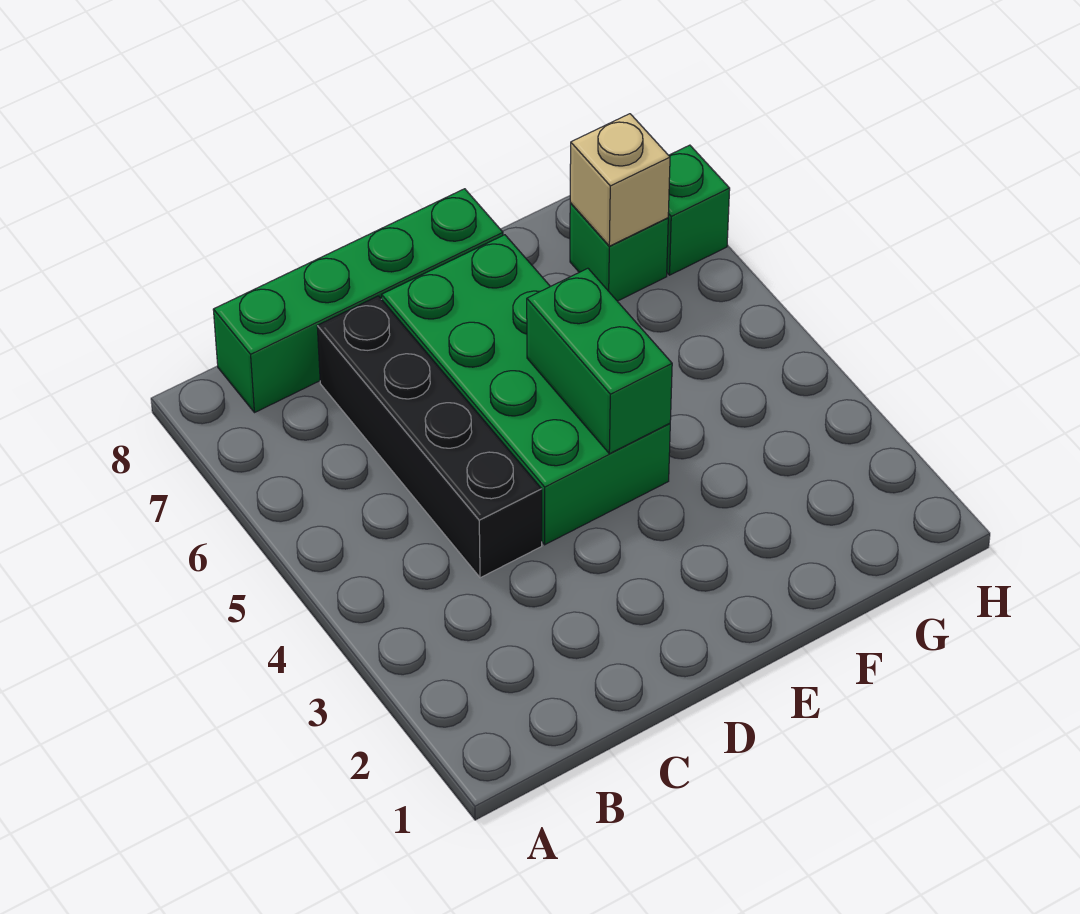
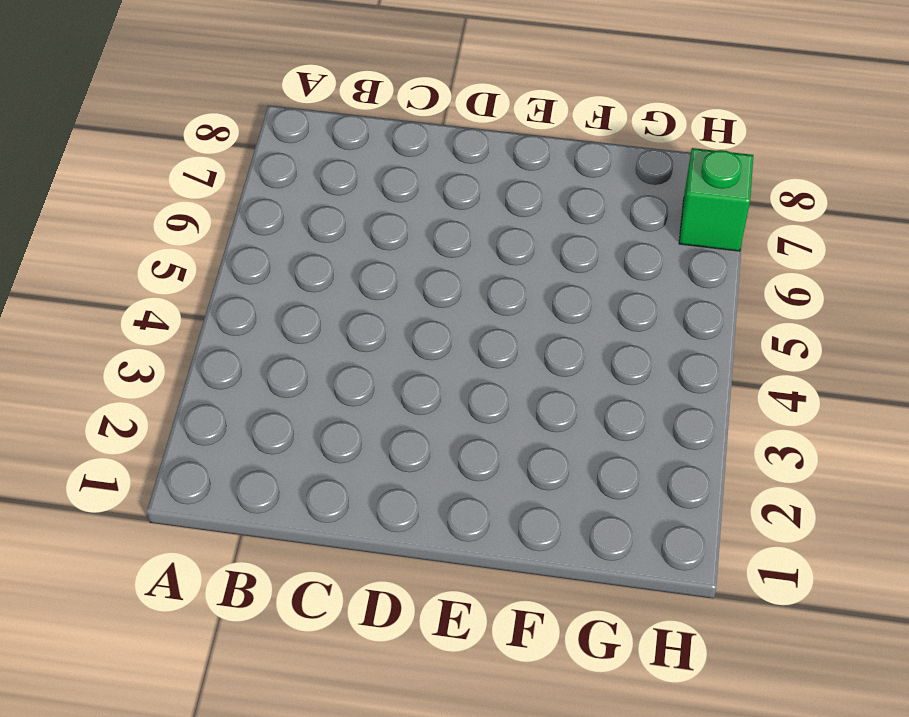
none -> green 1x4 brick [213,189,503,413]
none -> black 1x4 brick [317,296,542,578]

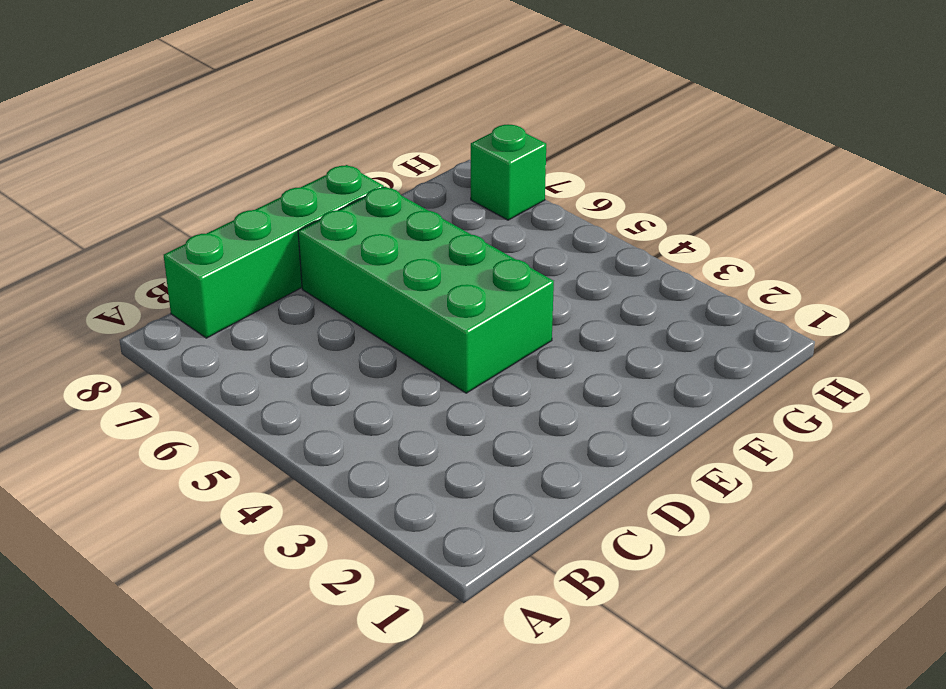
none -> black 1x4 brick [317,296,542,578]
none -> green 1x1 brick [570,203,668,301]

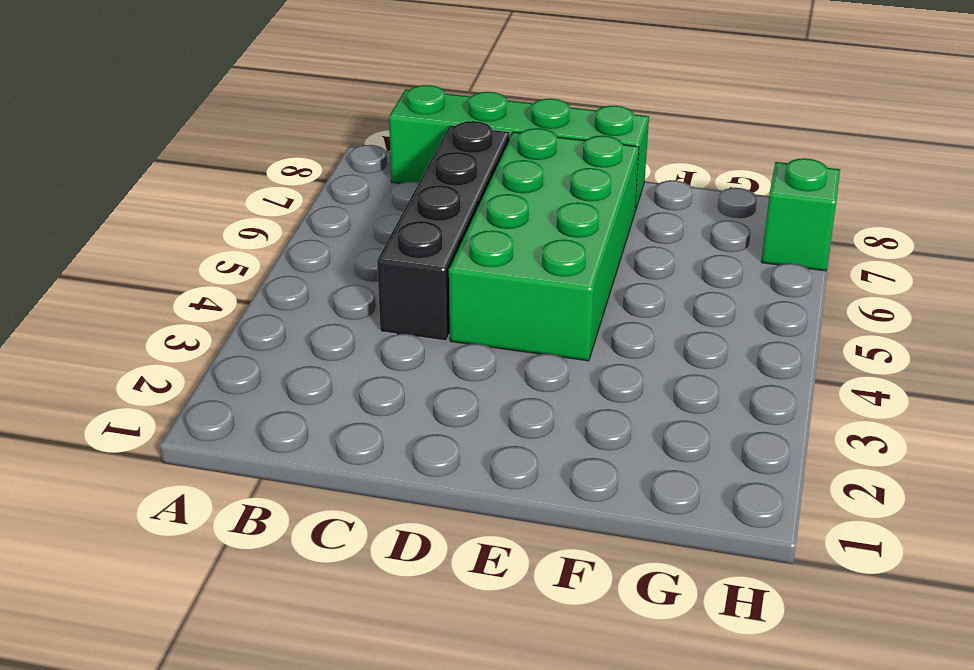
none -> green 1x1 brick [570,203,668,301]
none -> green 1x2 brick [527,268,672,454]

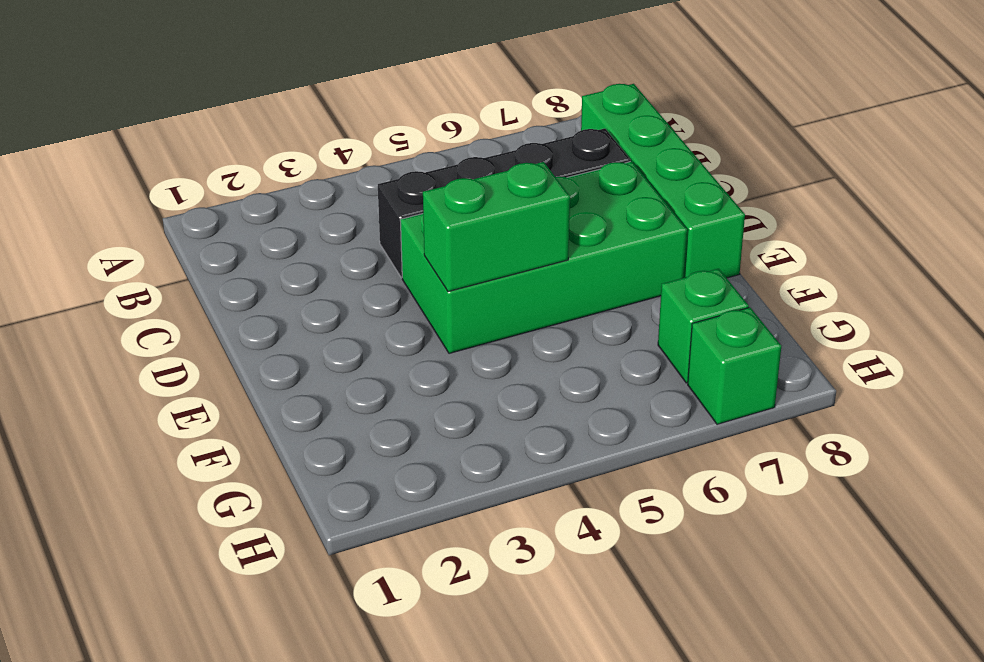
none -> tan 1x1 brick [570,114,670,246]

